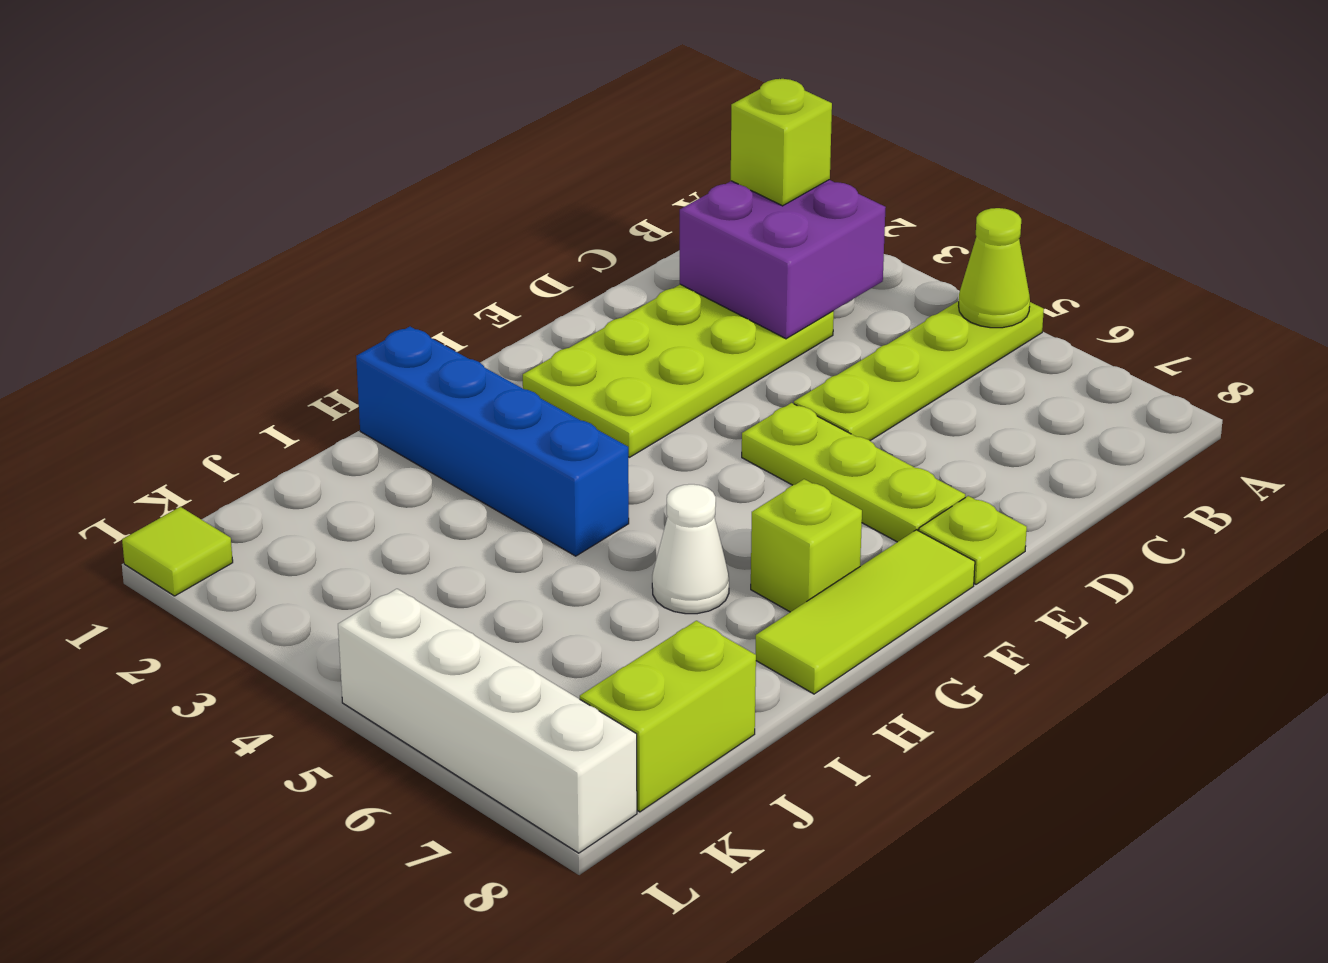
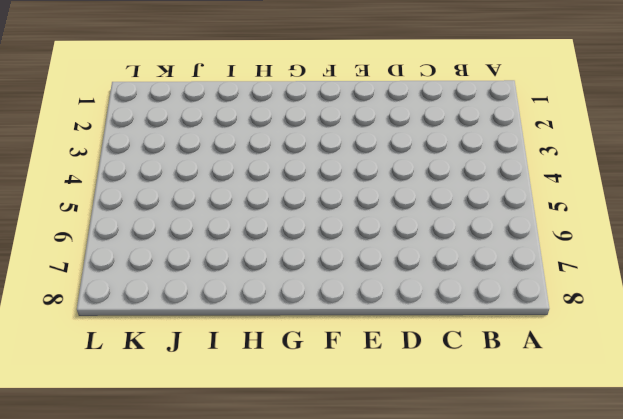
none -> lime 1x4 plate [794,301,1044,441]
none -> lime 2x4 plate [523,284,834,457]
none -> lime 1x3 plate [742,403,965,542]

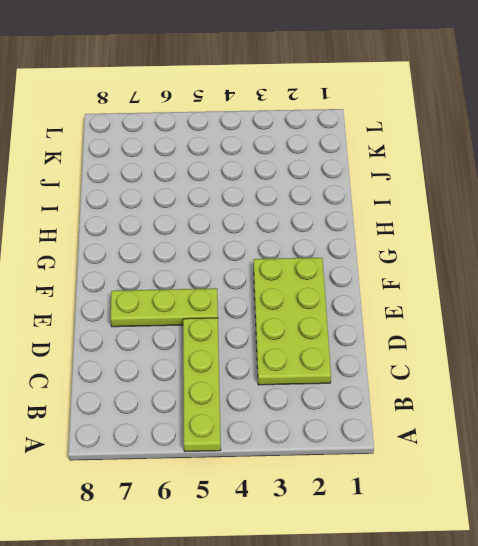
none -> lime 1x1 plate [919,496,1027,584]
none -> lime 1x3 tile [756,530,975,694]
none -> lime 1x1 brick [751,479,862,612]

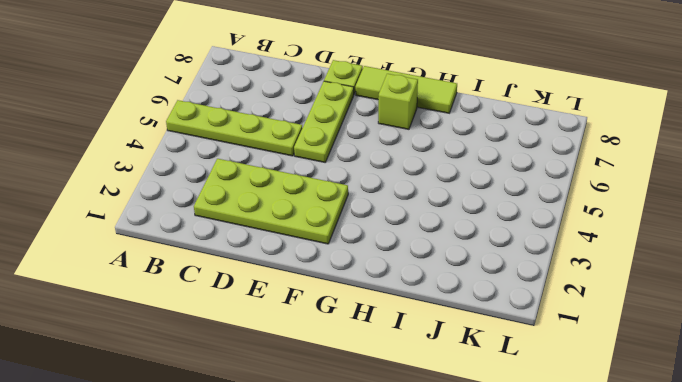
none -> blue 1x4 brick [356,327,629,556]
none -> white 1x1 cone [652,484,729,614]
none -> lime 1x2 brick [580,621,756,812]

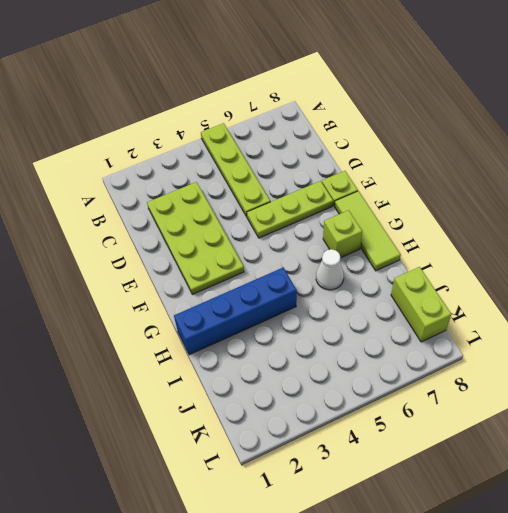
none -> lime 1x1 tile [122,507,233,596]
none -> white 1x4 brick [338,589,637,853]
none -> lime 1x1 cone [959,208,1030,328]

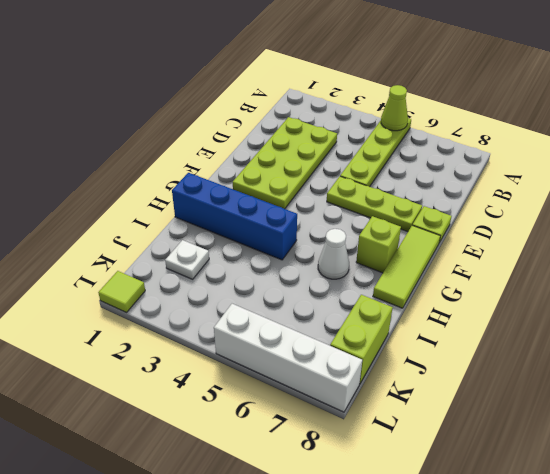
white 1x1 plate [165,240,209,279] -> none
none -> purple 2x2 brick [680,180,886,339]
none -> lime 1x1 brick [731,79,832,206]

